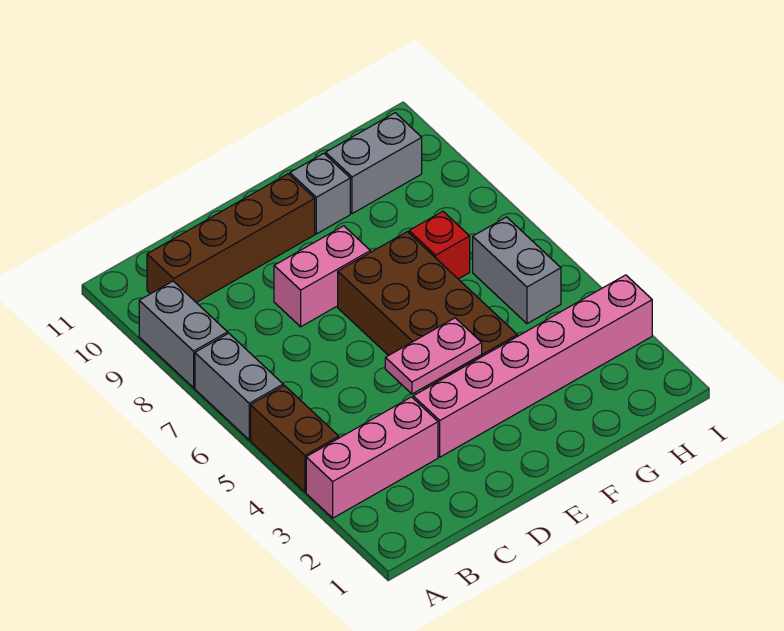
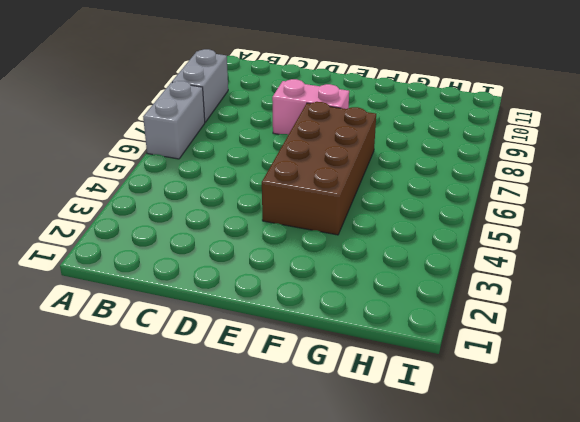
none -> pink 1x3 brick [306,397,438,518]
none -> brown 1x2 brick [251,386,339,492]
none -> brown 1x4 brick [147,174,315,302]

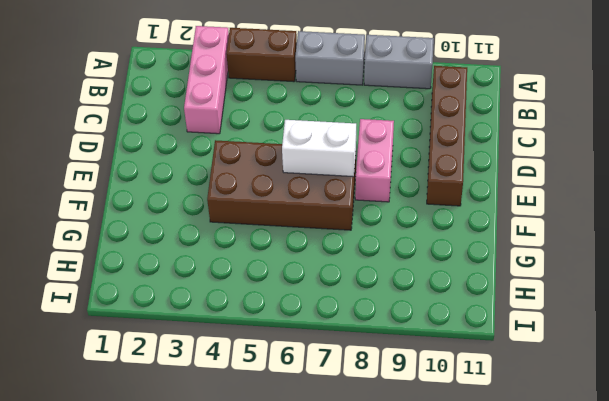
white 1x2 brick [282,120,356,177] -> none
none -> pink 1x6 brick [413,275,652,457]
none -> grey 1x1 brick [290,153,350,234]
none -> red 1x1 brick [409,211,470,279]

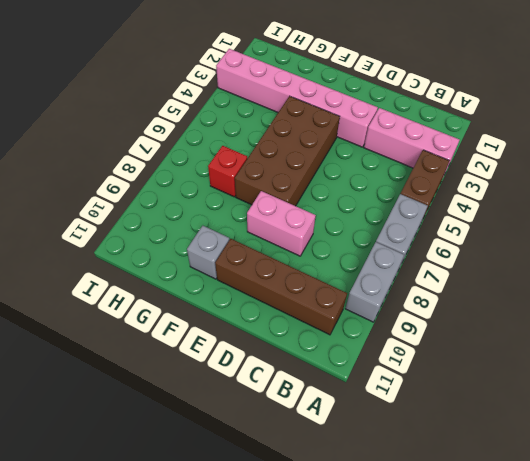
none -> grey 1x2 brick [326,113,422,214]
none -> grey 1x2 brick [473,217,561,324]
none -> pink 1x2 plate [385,318,482,394]

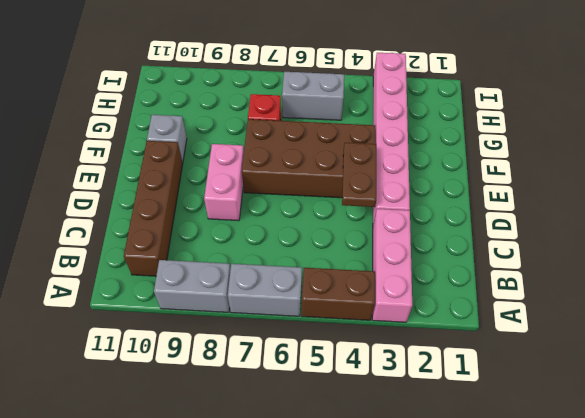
brown 1x2 plate [342,143,376,207] -> pink 1x2 plate [385,318,482,394]
none -> grey 1x2 brick [326,113,422,214]

